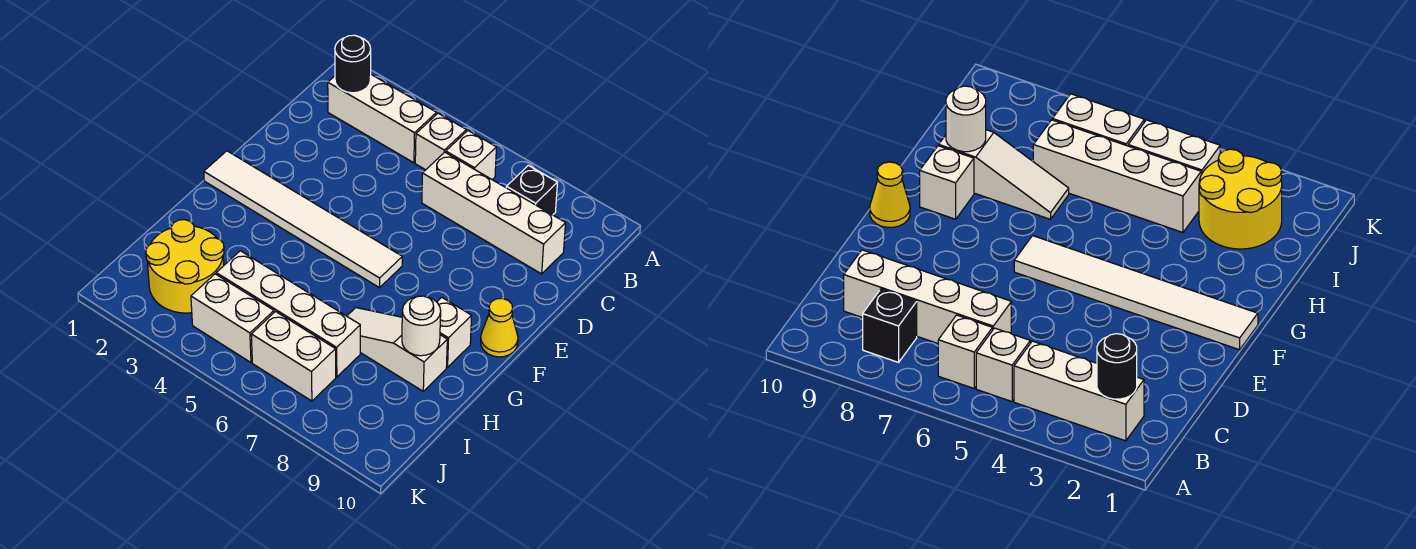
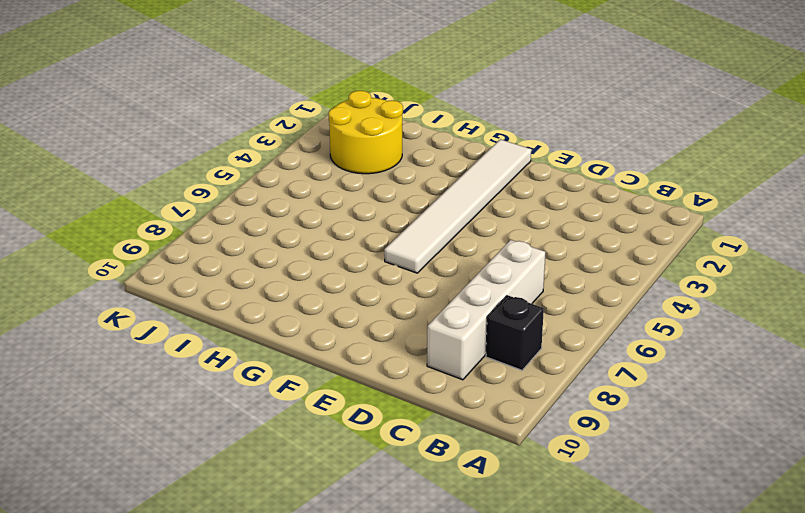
none -> white 1x3 brick [328,75,437,163]
none -> white 1x1 brick [415,113,466,170]
none -> white 1x1 brick [446,131,496,180]

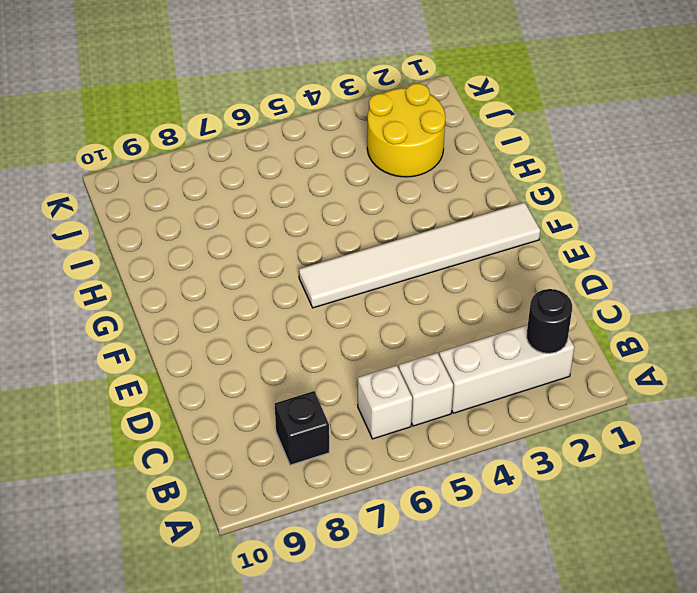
none -> white 1x4 brick [422,152,566,274]
none -> yellow 1x1 cone [481,298,518,357]
none -> white 1x1 brick [437,298,472,367]

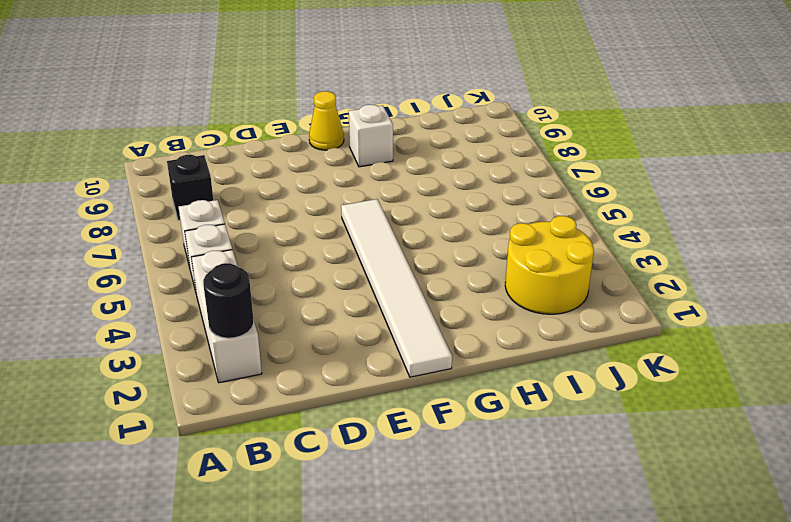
none -> white 1x4 brick [422,152,566,274]
none -> white 1x3 slope [347,308,447,391]
none -> white 1x4 brick [216,251,360,377]

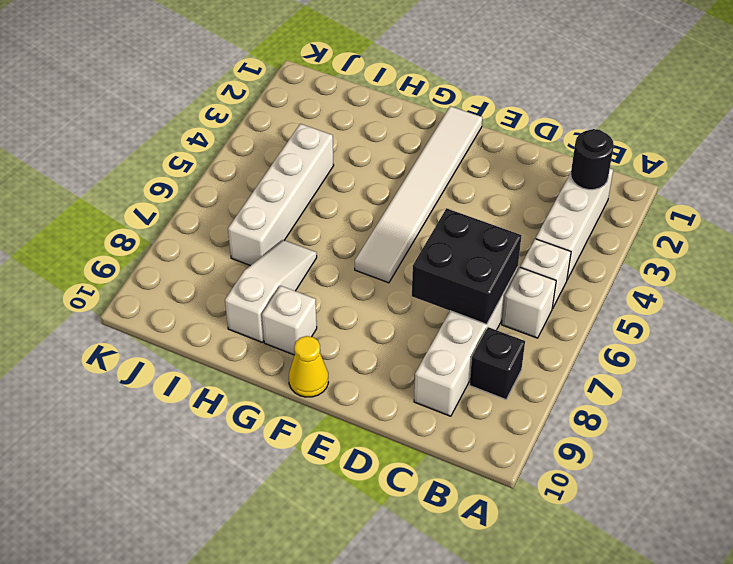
black 2x2 brick [412,208,522,324] -> none
none -> yellow 2x2 round brick [146,220,224,313]
none -> white 1x2 brick [191,274,274,362]
none -> white 1x2 brick [251,312,336,401]

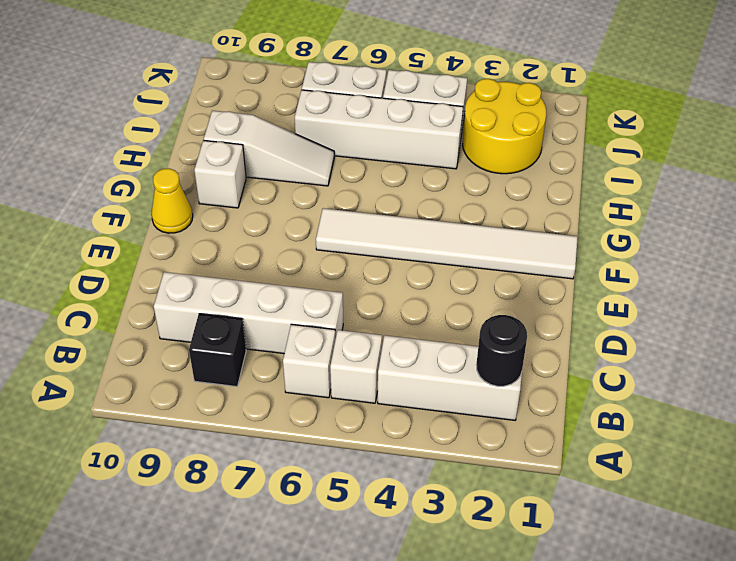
none -> white 1x1 round brick [402,296,441,356]

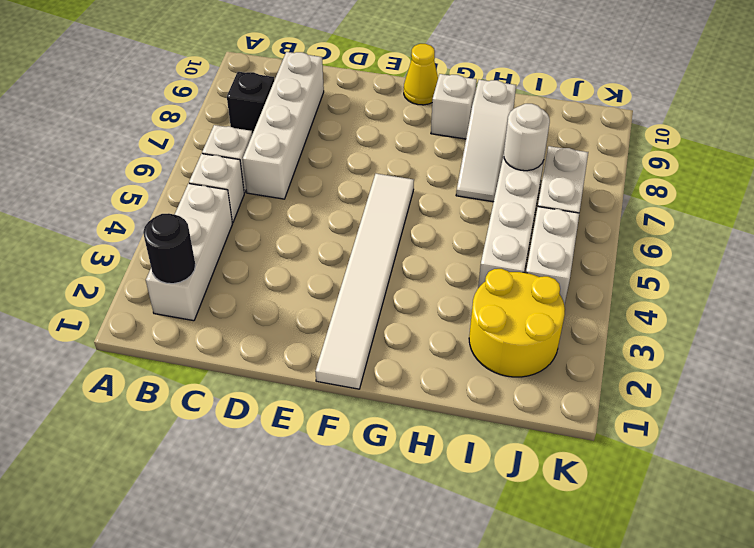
white 1x1 round brick [504,104,550,171] -> white 1x1 round brick moved to [402,296,441,356]

